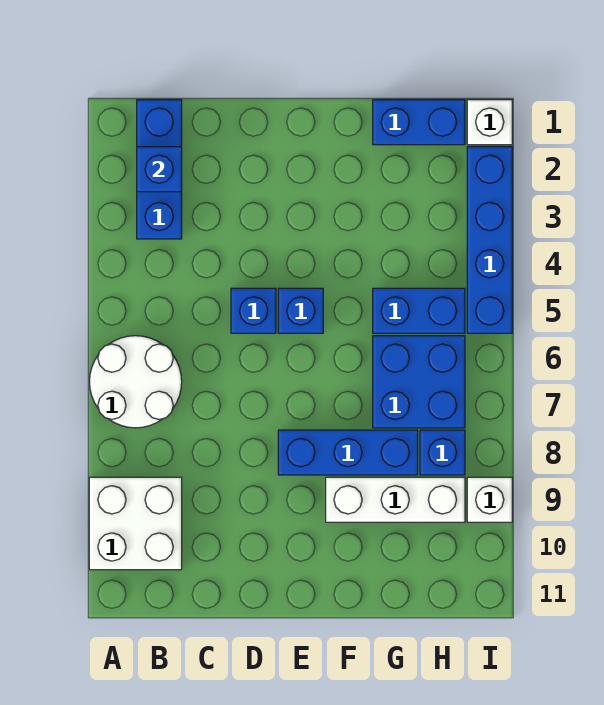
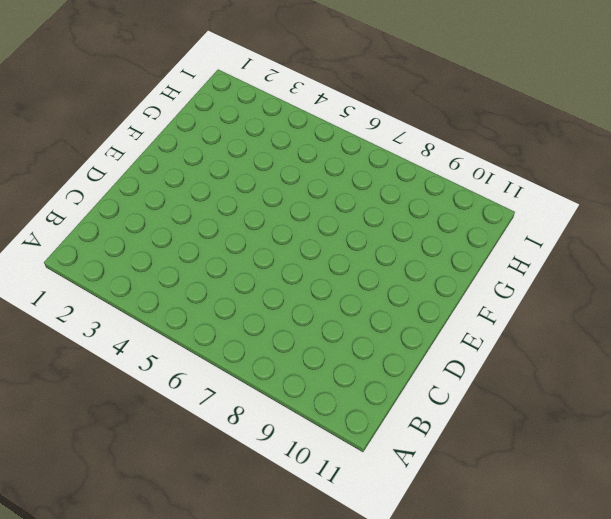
none -> white 2x2 round brick [90,336,182,428]
none -> white 2x2 brick [89,477,182,570]
none -> blue 1x3 brick [137,100,182,239]

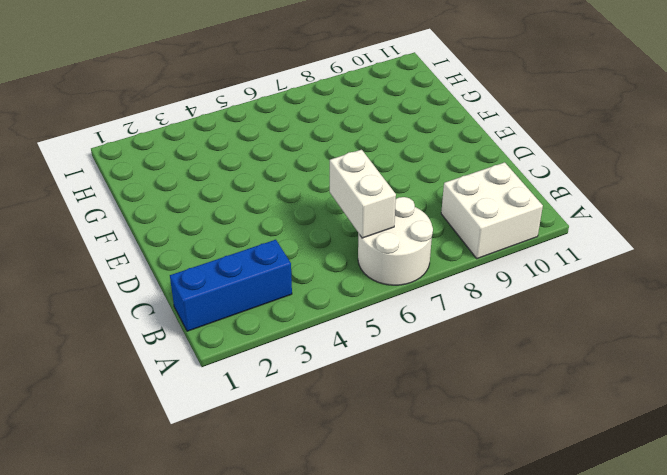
white 1x2 brick [330,150,396,238] -> none
none -> blue 1x1 brick [231,288,276,333]
none -> blue 1x1 brick [278,288,323,333]
none -> blue 1x3 brick [278,430,418,475]

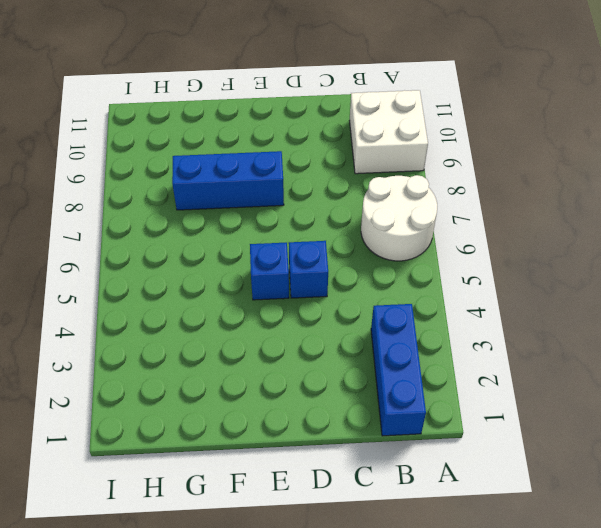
none -> white 1x3 brick [326,477,465,522]
none -> blue 1x2 brick [373,100,465,145]
none -> blue 1x2 brick [373,288,465,333]

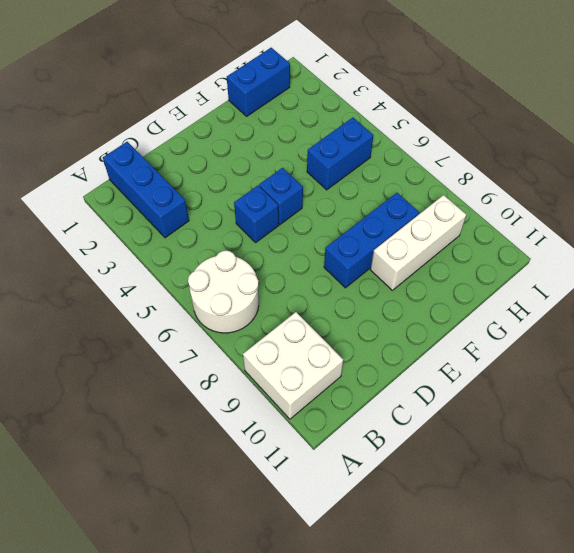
none -> blue 2x2 brick [373,336,465,428]
none -> blue 1x1 brick [420,430,465,475]
none -> white 1x1 brick [467,100,512,145]

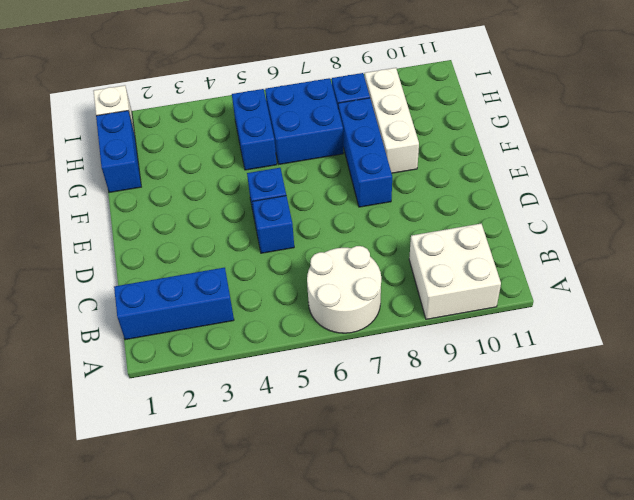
none -> blue 1x4 brick [467,147,512,333]
none -> white 1x1 brick [467,477,512,522]
none -> blue 1x1 brick [137,147,182,192]

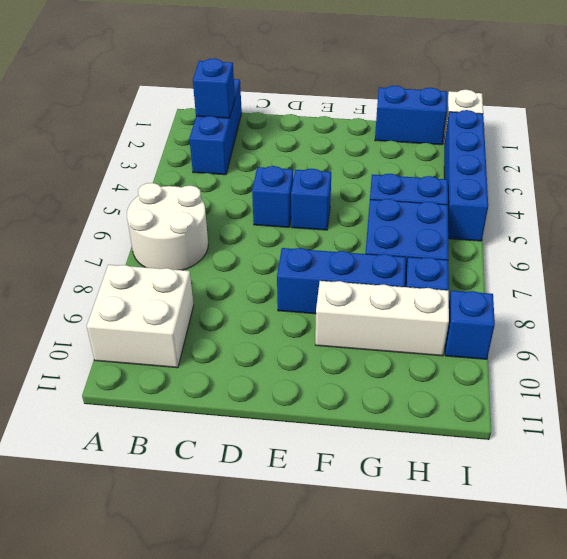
blue 1x1 brick [445,291,495,359] -> white 1x1 brick [467,477,512,522]

